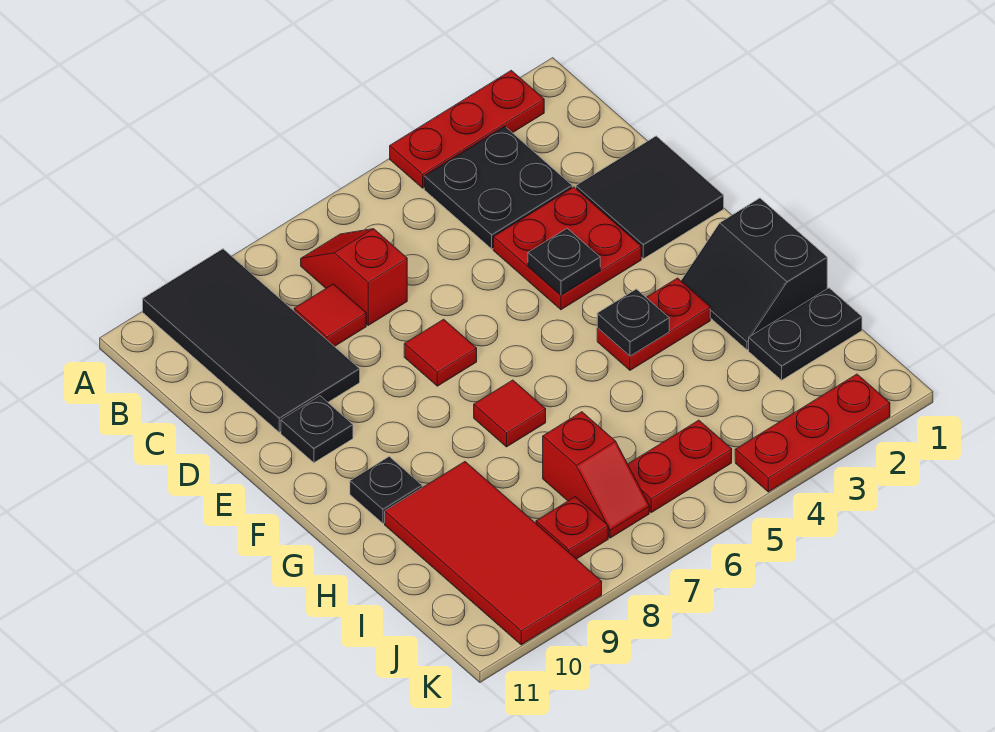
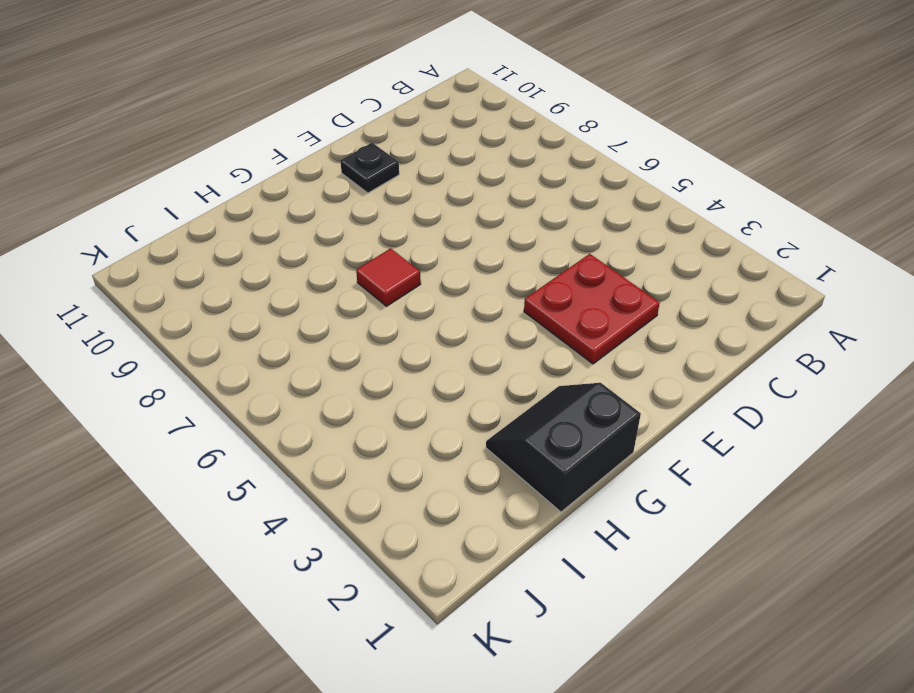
none -> red 1x3 plate [390,70,544,188]
none -> black 2x4 tile [143,249,360,432]
none -> black 2x2 plate [424,126,572,249]

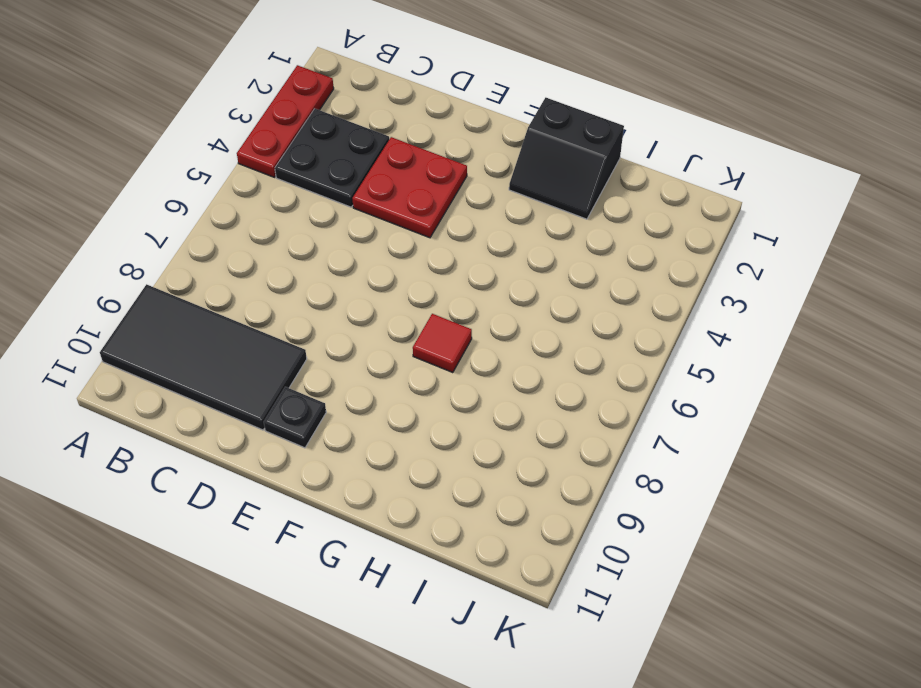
none -> red 1x2 slope [301,229,407,325]
none -> red 1x1 tile [294,284,366,347]
none -> black 2x2 tile [576,136,724,259]

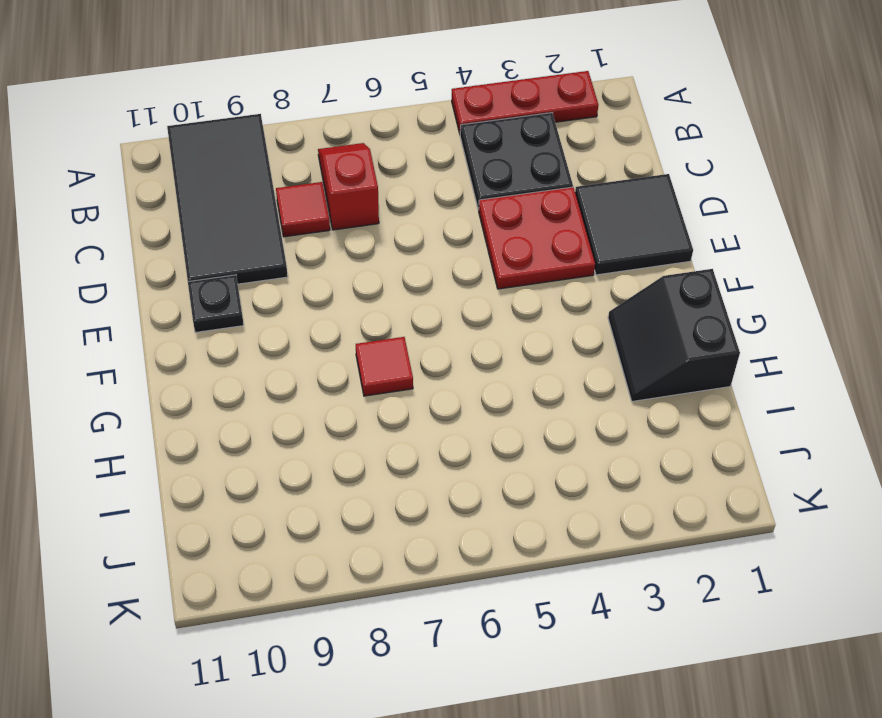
none -> red 1x1 tile [404,319,477,386]
none -> red 1x2 plate [597,278,710,370]
none -> black 1x1 plate [350,457,422,523]

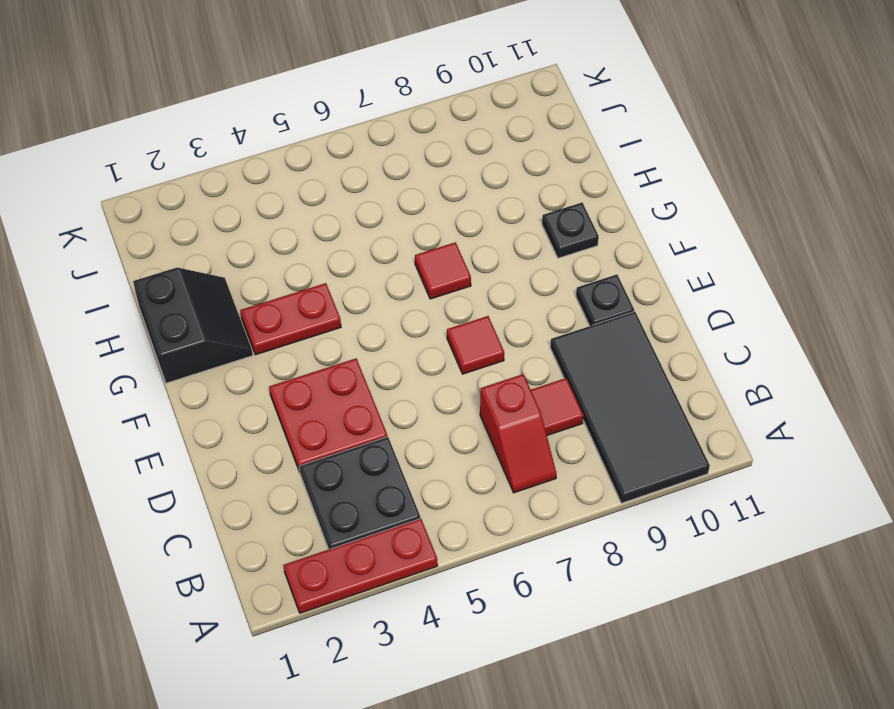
none -> black 2x2 tile [576,136,724,259]
none -> red 2x4 tile [385,462,602,645]
none -> black 1x2 plate [749,288,862,380]

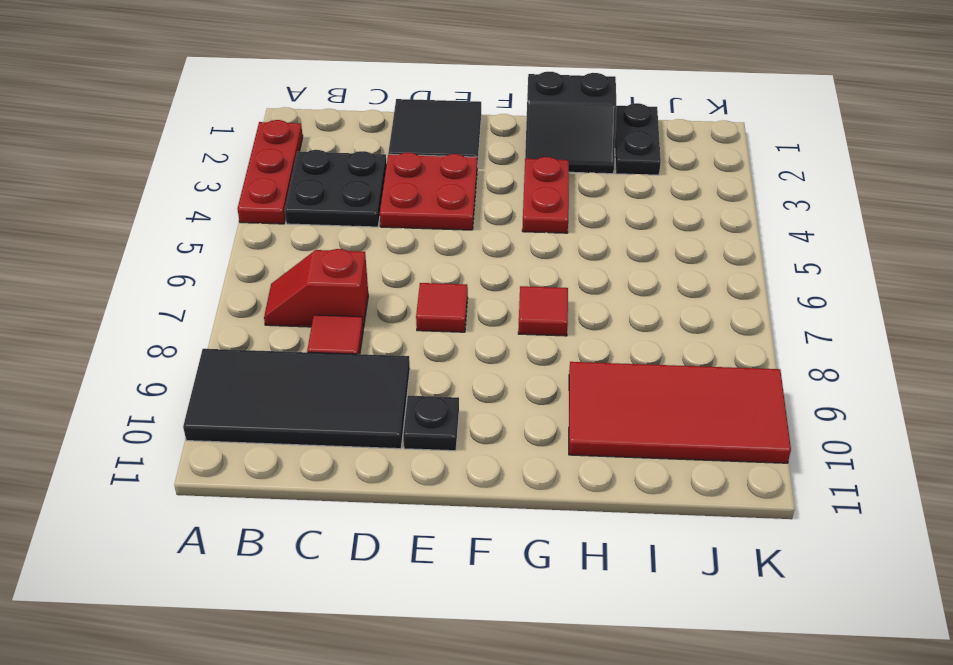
none -> black 1x1 plate [350,457,422,523]
none -> red 1x2 slope [543,412,649,538]
none -> red 1x2 plate [628,420,732,513]

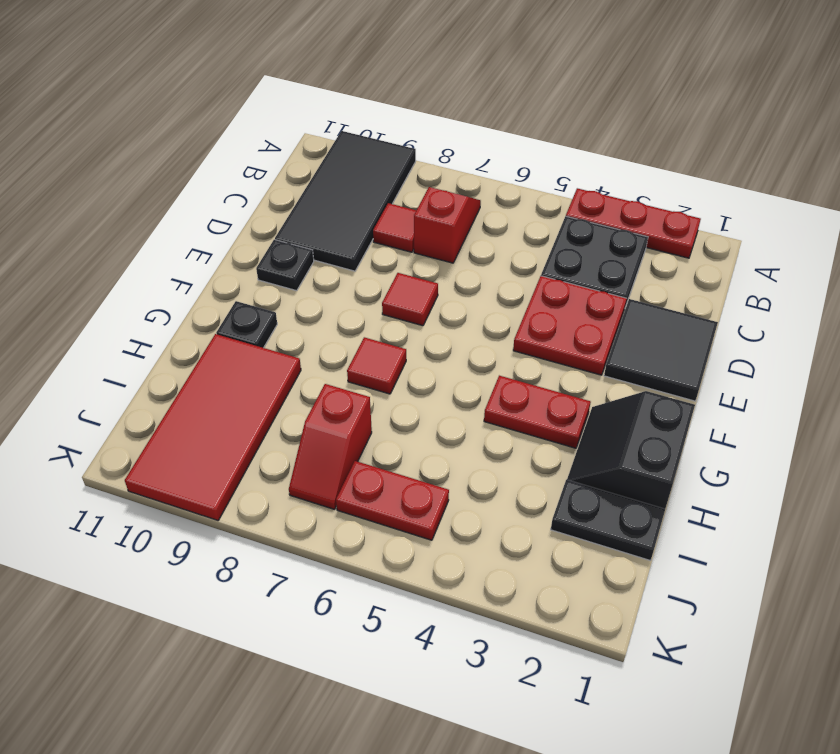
none -> red 1x1 plate [536,497,608,559]
none -> red 1x3 plate [735,374,890,492]
none -> black 1x1 plate [528,228,600,295]

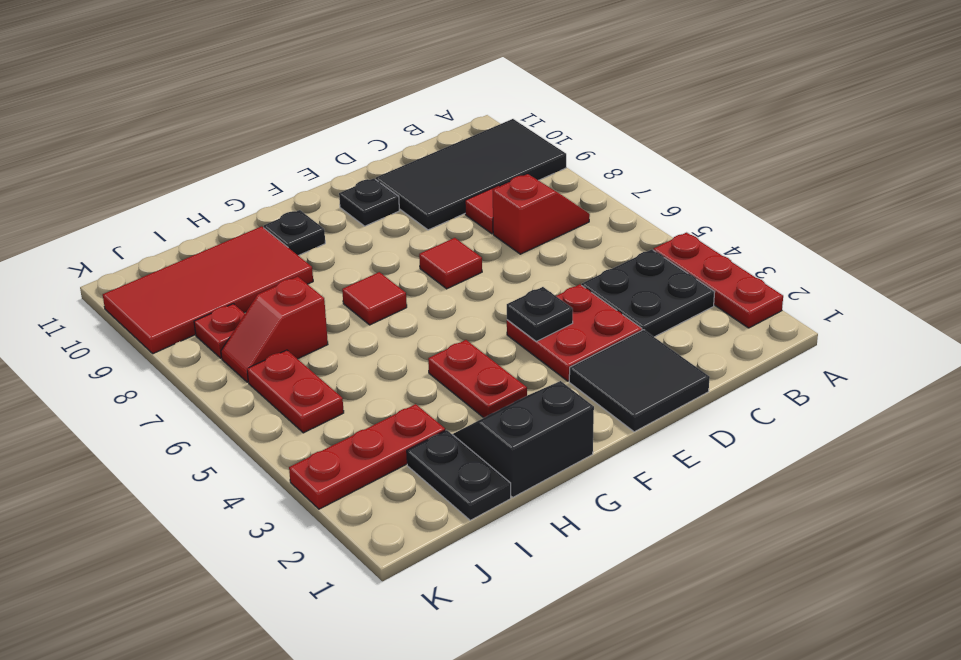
red 1x3 plate [289,404,445,509] -> red 1x3 plate turned to [735,374,890,492]
none -> black 1x1 plate [597,289,669,356]

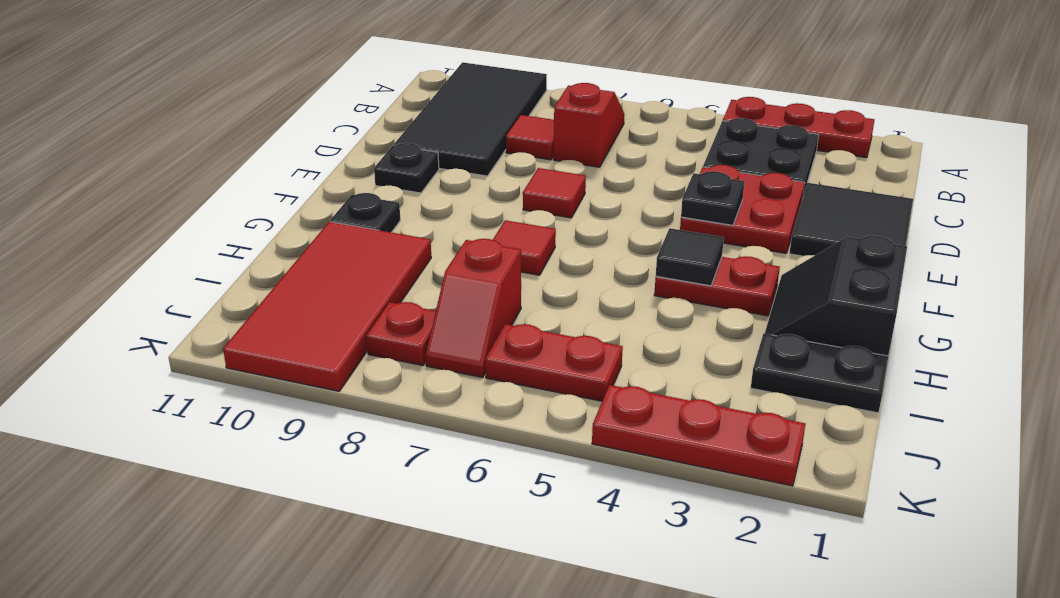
black 1x1 tile [656,228,724,286] -> black 1x1 plate [597,289,669,356]

